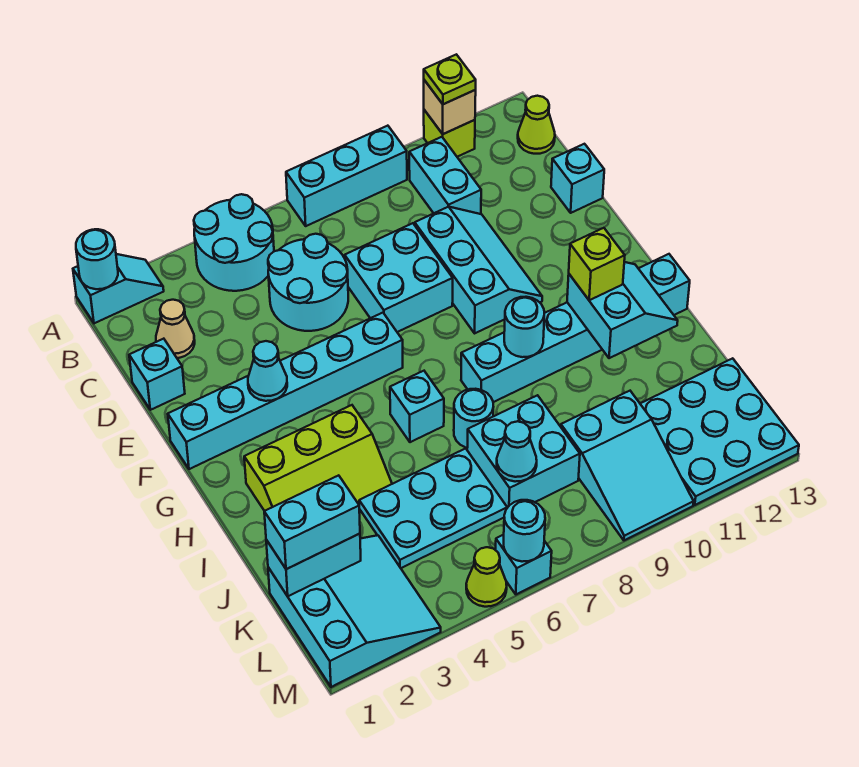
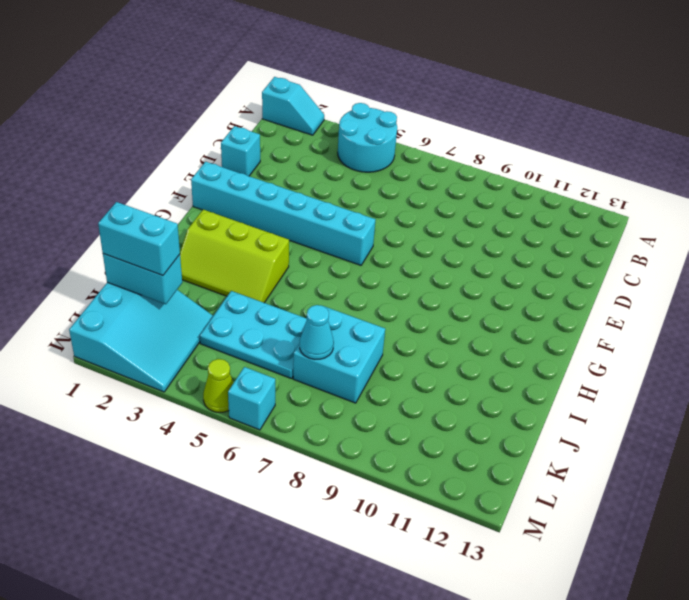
none -> cyan 1x3 brick [286,126,407,226]
none -> lime 1x1 brick [424,110,475,157]
none -> cyan 1x2 brick [409,137,481,214]
none -> lime 1x1 cone [518,96,555,154]

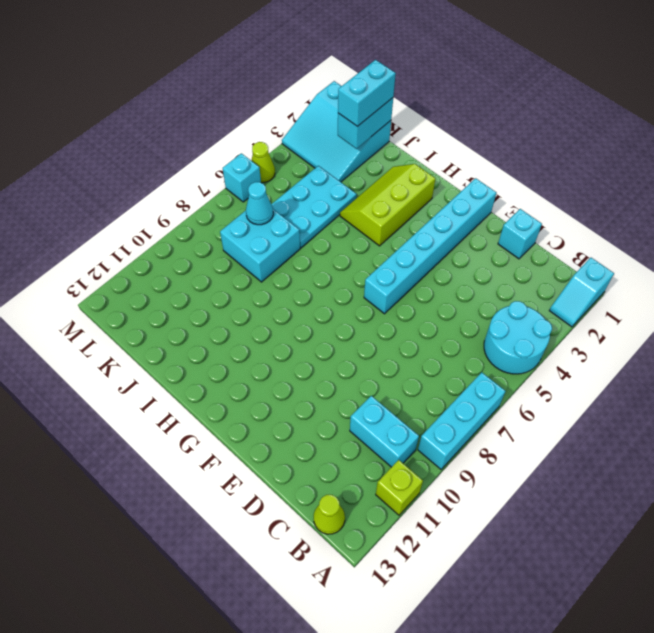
none -> tan 1x1 cone [156,300,195,358]
none -> cyan 2x2 round brick [268,234,348,331]
none -> cyan 2x2 brick [345,223,453,332]
none -> cyan 2x3 slope [415,207,542,333]

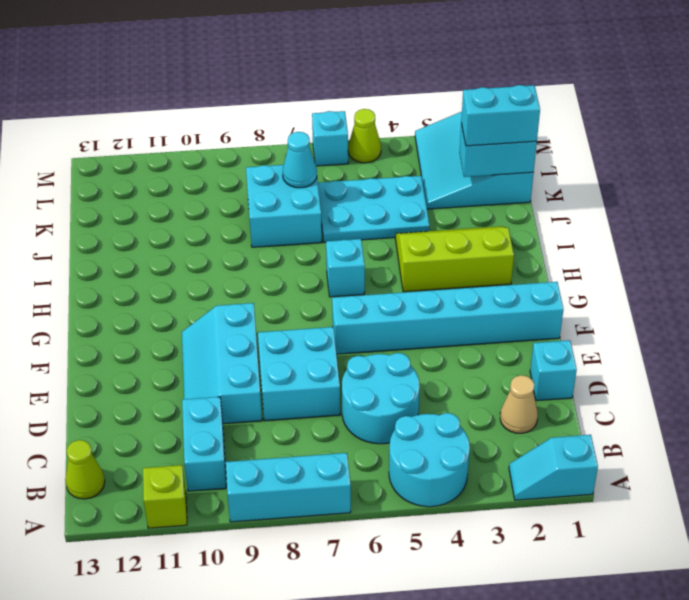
none -> cyan 1x1 brick [551,144,604,213]
none -> cyan 1x6 brick [461,254,690,402]
none -> cyan 1x1 round brick [454,389,493,448]
none -> cyan 2x3 slope [561,391,694,540]

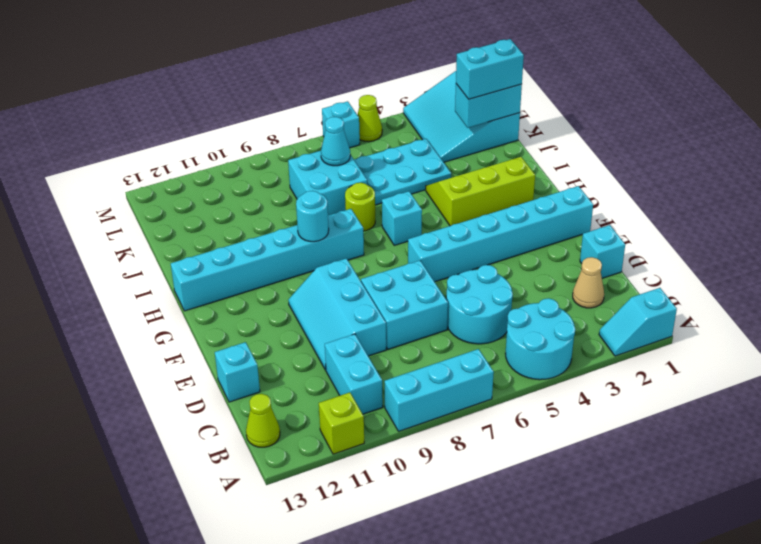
lime 1x1 round brick [345,183,375,231] -> cyan 1x1 round brick [454,389,493,448]
none -> cyan 2x3 slope [561,391,694,540]
none -> cyan 3x3 plate [640,358,799,505]
none -> cyan 1x1 round brick [76,229,118,289]
none -> tan 1x1 brick [424,80,476,134]

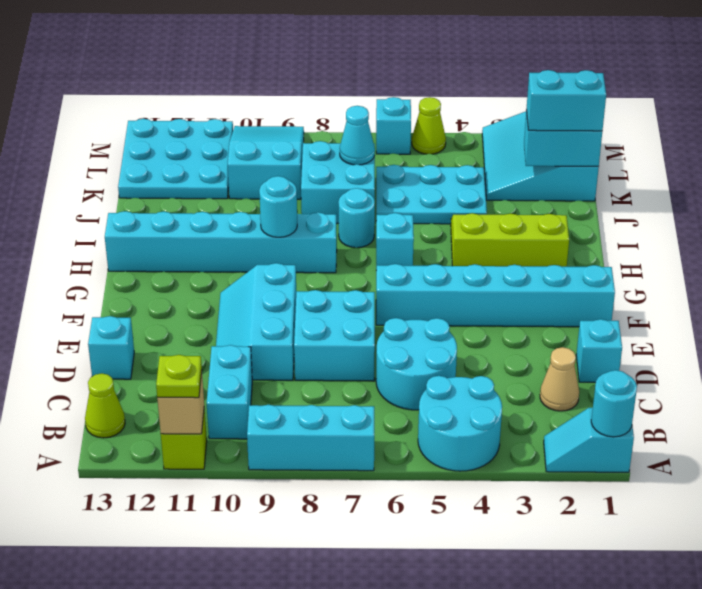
none -> cyan 1x1 cone [248,341,287,401]
none -> cyan 2x2 slope [567,262,678,358]
none -> cyan 1x1 round brick [504,500,545,562]
none -> lime 1x1 brick [569,228,625,300]

